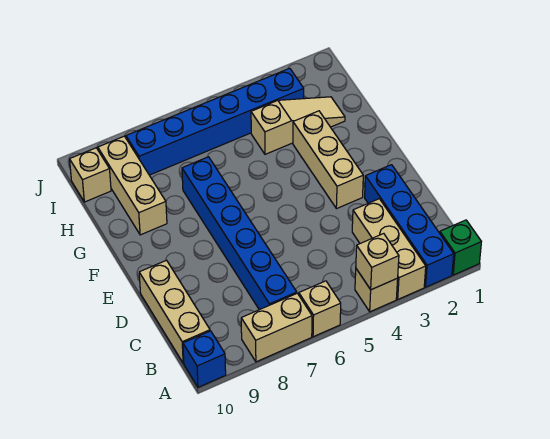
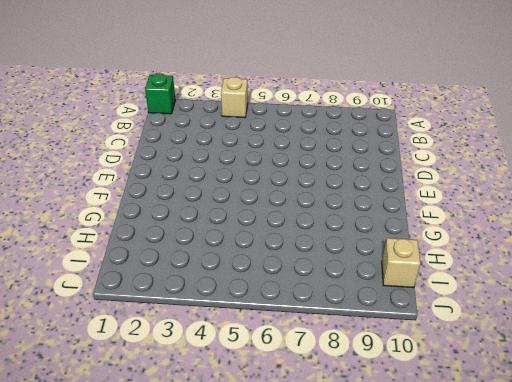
none -> blue 1x4 brick [365,165,454,287]
none -> tan 1x3 brick [352,199,426,299]
none -> tan 1x1 brick [299,281,341,337]

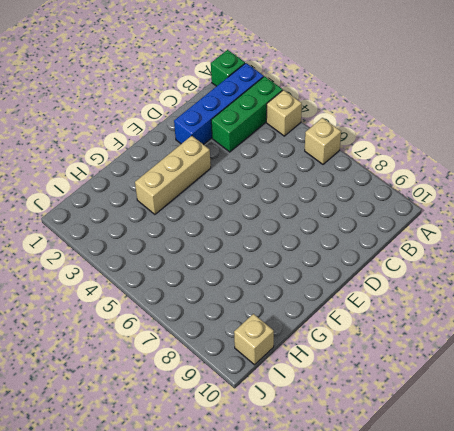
green 1x3 brick [211,76,283,152] -> tan 1x3 brick [352,199,426,299]
none -> tan 1x2 brick [241,293,312,362]
none -> blue 1x1 brick [183,331,226,387]
none -> blue 1x6 brick [182,157,297,310]

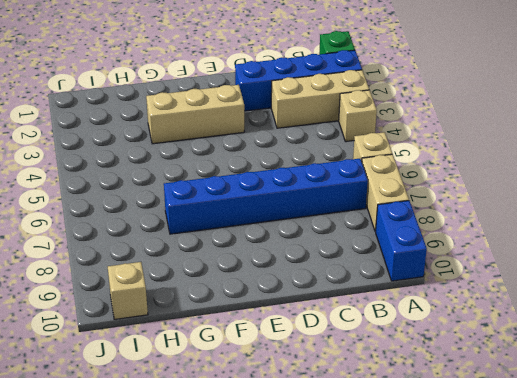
blue 1x2 brick [376,201,427,281] -> blue 1x1 brick [183,331,226,387]
none -> tan 1x3 brick [139,260,210,363]
none -> tan 1x3 brick [98,136,167,235]
none -> tan 1x3 slope [251,97,345,154]

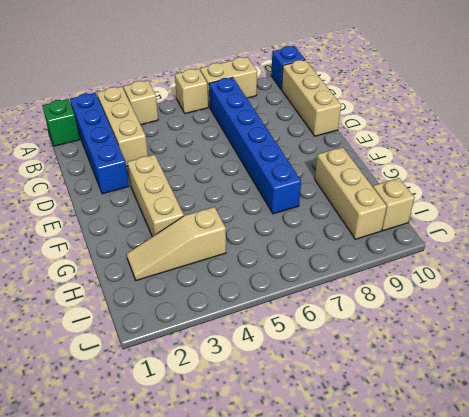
none -> blue 1x6 brick [126,68,304,175]
none -> tan 1x1 brick [356,234,399,290]

